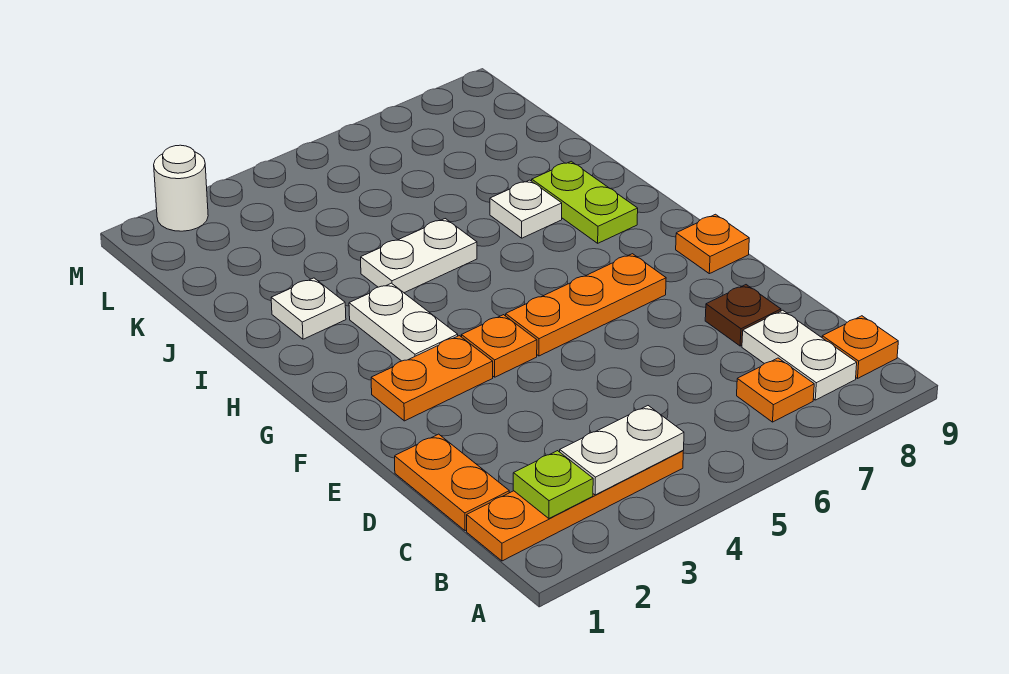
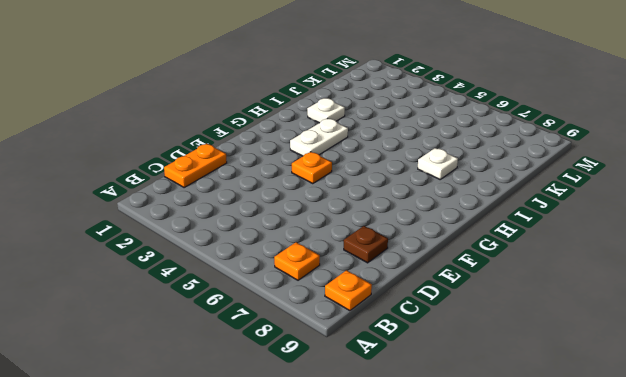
none -> orange 1x4 plate [467,451,683,561]
none -> white 1x2 plate [742,310,857,400]
none -> orange 1x2 plate [371,336,493,421]

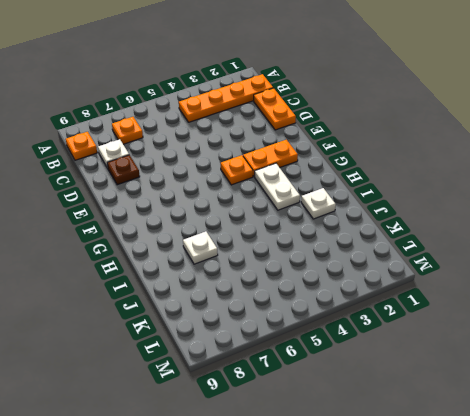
white 1x1 plate [98,139,129,168] -> white 1x2 plate [742,310,857,400]
none -> orange 1x3 plate [506,254,666,356]
none -> orange 1x1 plate [676,214,749,274]
none -> lime 1x2 plate [532,161,638,243]

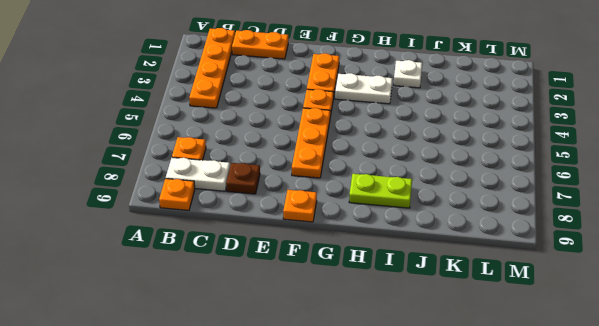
none -> white 1x2 plate [361,219,477,293]
none -> white 1x1 plate [490,180,562,238]
none -> white 1x1 round brick [154,145,208,231]

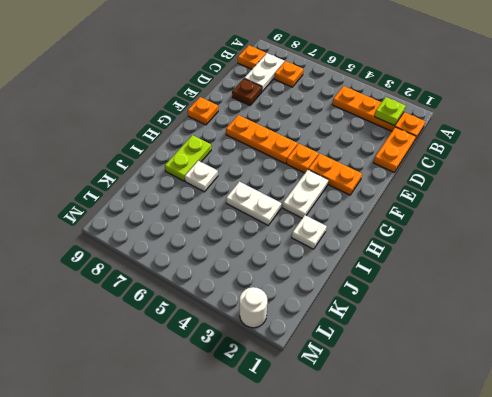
none -> white 1x2 plate [560,406,684,495]

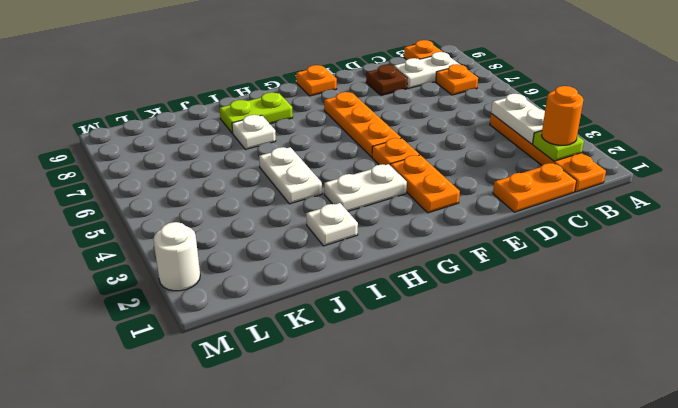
orange 1x1 round brick [542,86,584,145] -> none

